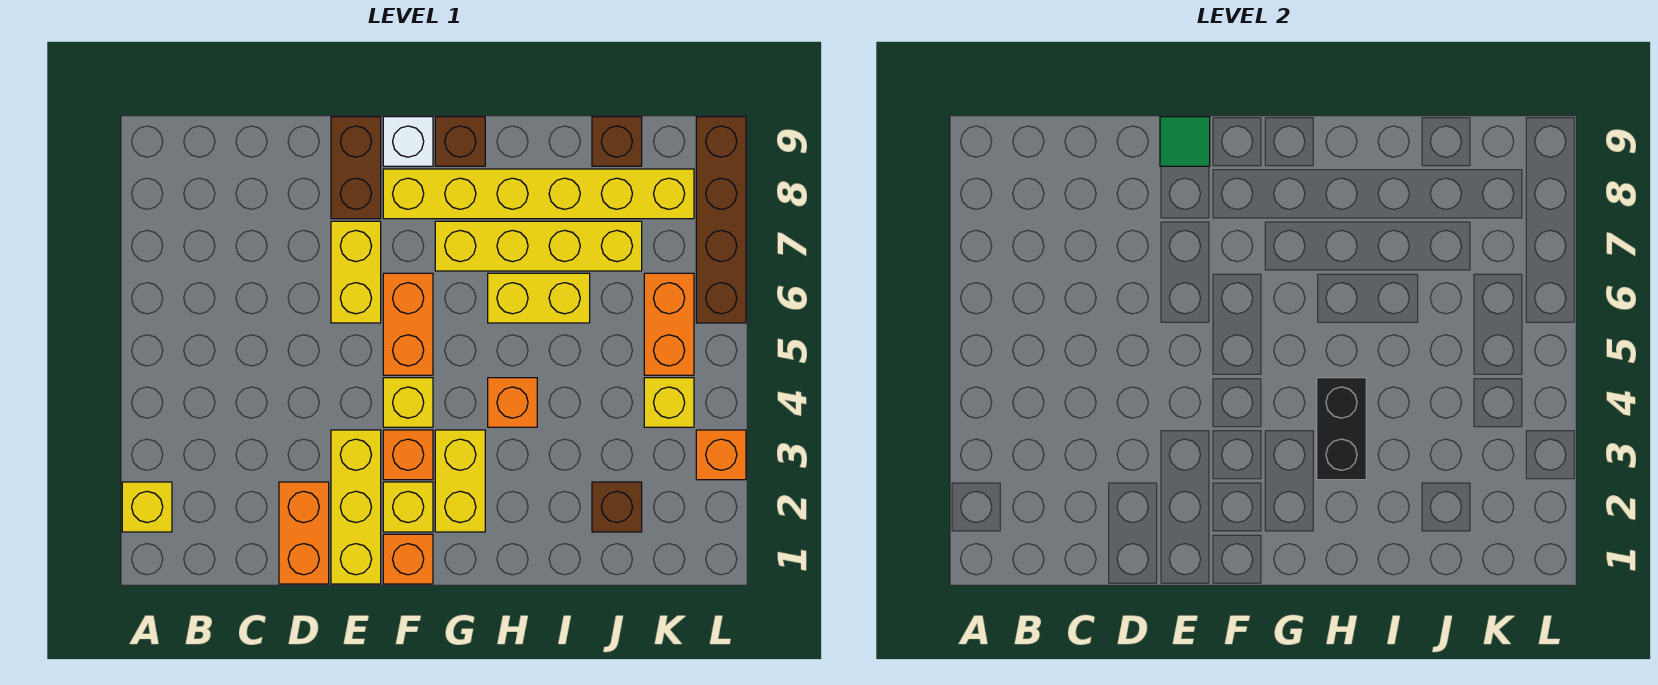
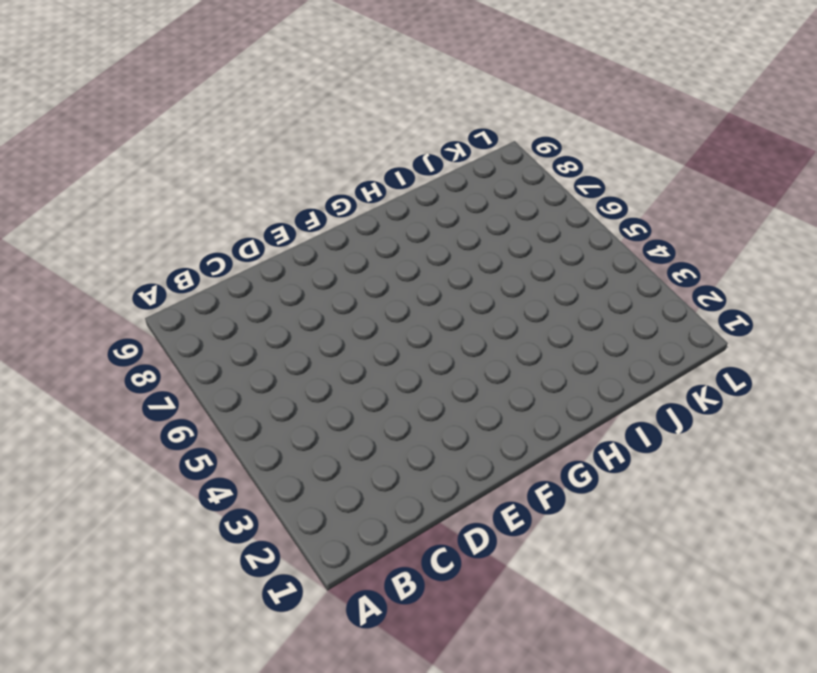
none -> yellow 1x1 brick [122,482,172,532]
none -> orange 1x2 brick [279,482,329,584]
none -> yellow 1x3 brick [331,430,381,584]

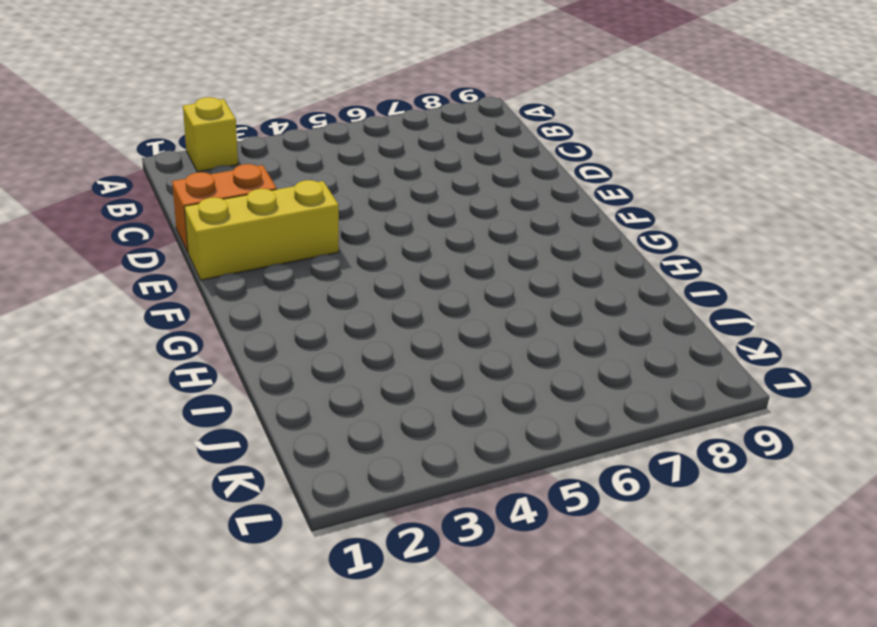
none -> yellow 1x2 brick [331,221,381,323]
none -> brown 1x2 brick [331,117,381,219]
none -> orange 1x1 brick [383,534,433,584]

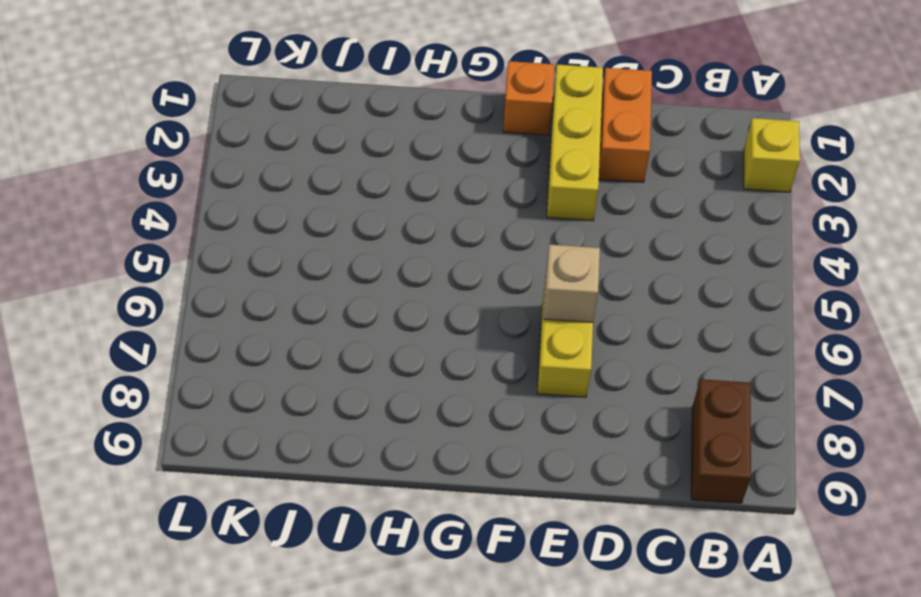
brown 1x2 brick [691,379,751,503] -> brown 1x2 brick moved to [331,117,381,219]
tan 1x1 brick [543,245,600,322] -> none
none -> yellow 1x1 brick [383,482,433,532]
none -> orange 1x1 brick [383,430,433,480]
none -> yellow 1x1 brick [383,378,433,427]

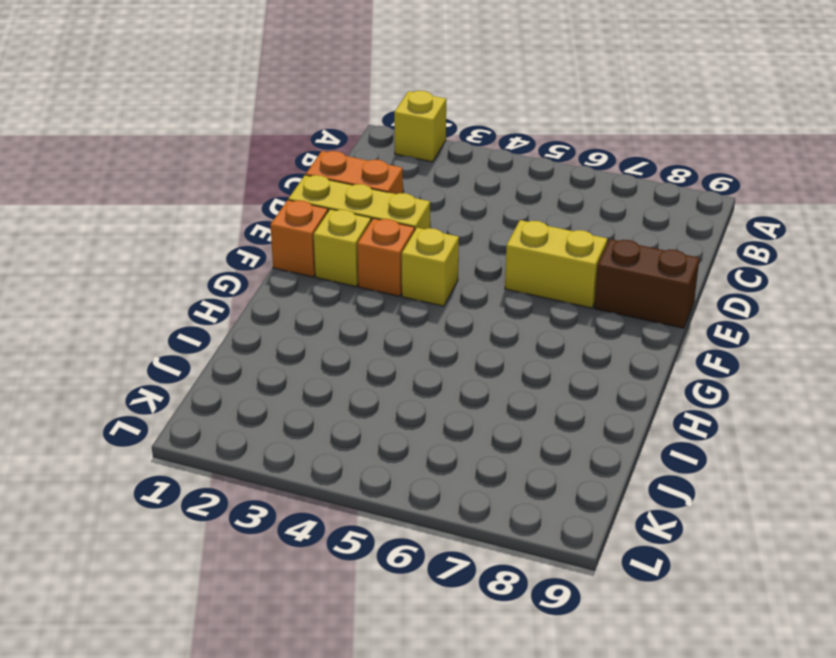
none -> orange 1x2 brick [383,273,433,375]
none -> yellow 1x6 brick [383,169,694,219]
none -> white 1x1 brick [383,117,433,166]

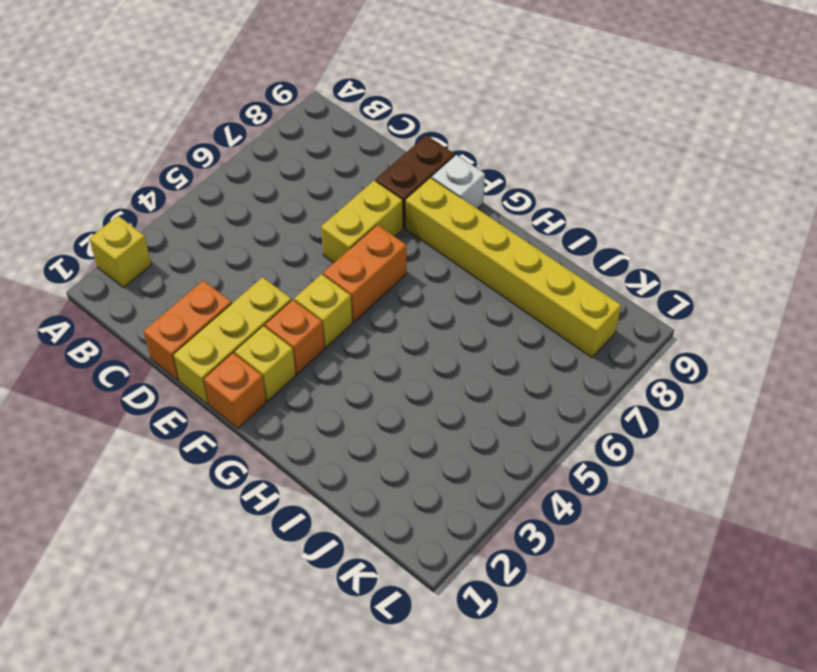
none -> yellow 1x2 brick [435,430,485,532]
none -> yellow 1x4 brick [435,221,642,271]
none -> brown 1x1 brick [435,117,485,166]

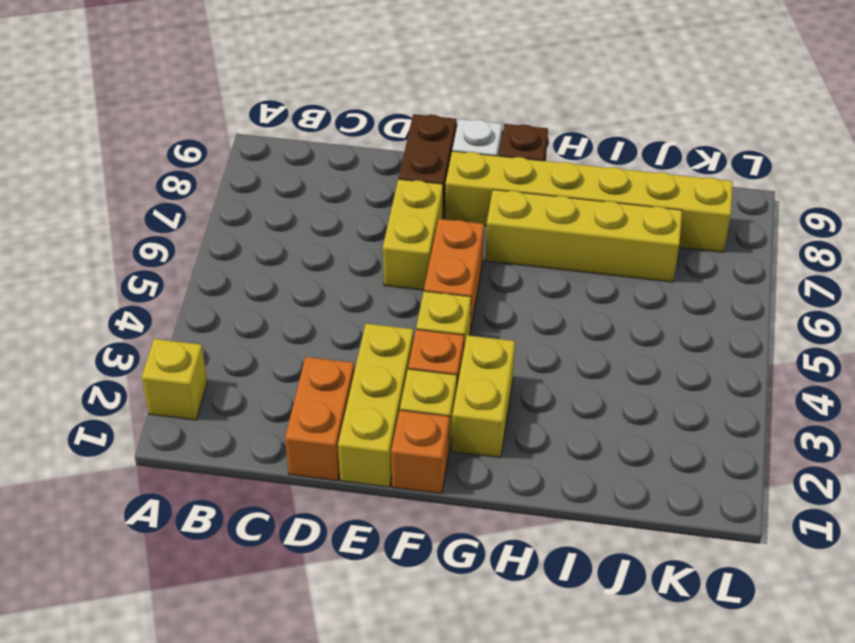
none -> orange 1x1 brick [488,378,537,427]
none -> yellow 1x2 brick [488,273,590,323]
none -> brown 1x1 brick [592,482,642,532]

